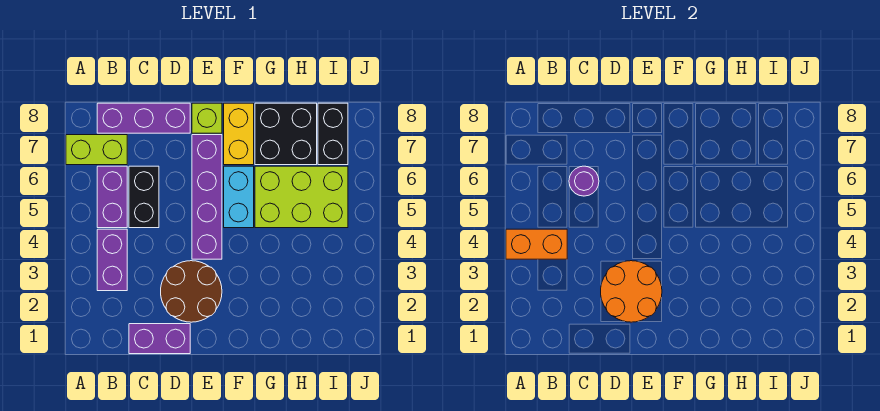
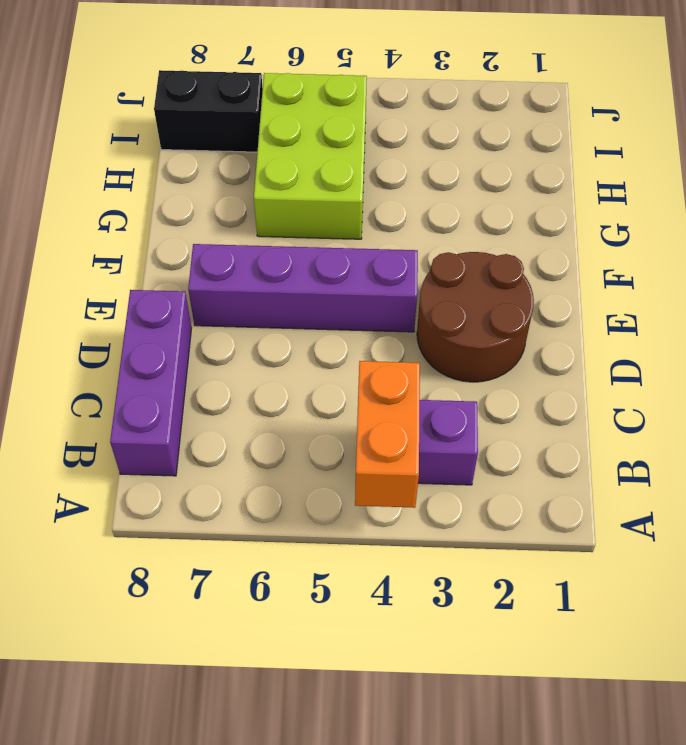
none -> lime 1x2 brick [66,135,127,165]
none -> purple 1x2 brick [97,166,127,228]
none -> purple 1x2 brick [129,324,190,354]

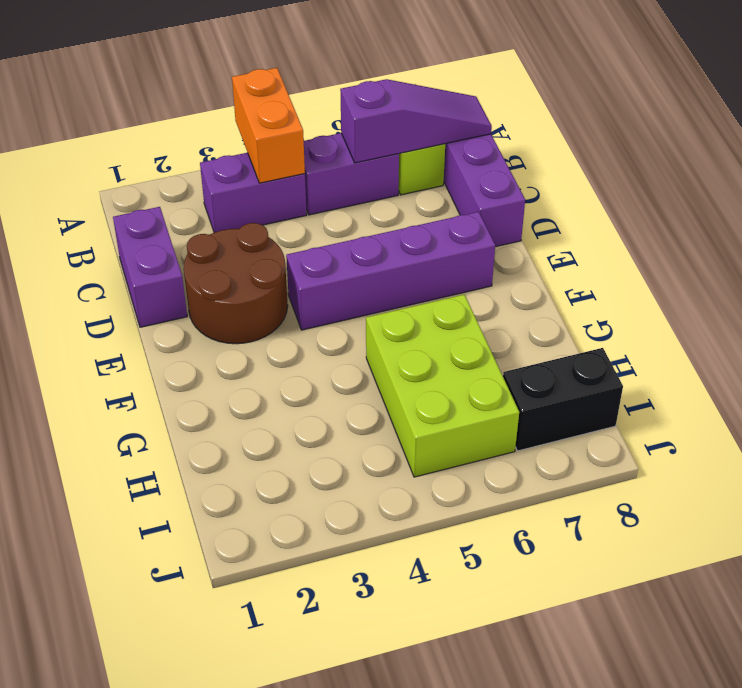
purple 1x3 slope [340,79,492,163] -> none
none -> black 1x2 brick [129,166,159,228]
none -> lime 1x1 brick [192,103,222,133]
none -> cyan 1x2 brick [224,166,254,228]

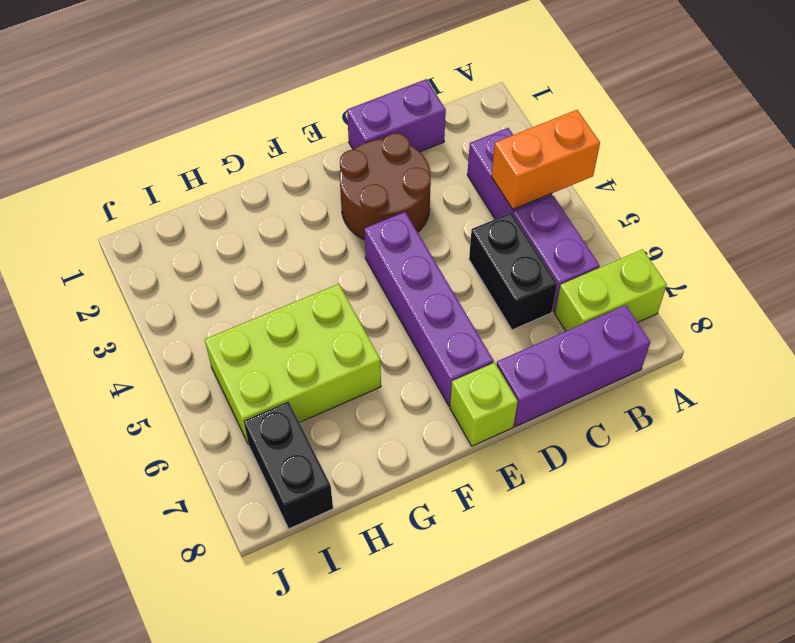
none -> cyan 1x2 brick [224,166,254,228]
none -> yellow 1x2 brick [224,103,254,165]
none -> black 2x2 brick [255,103,317,165]

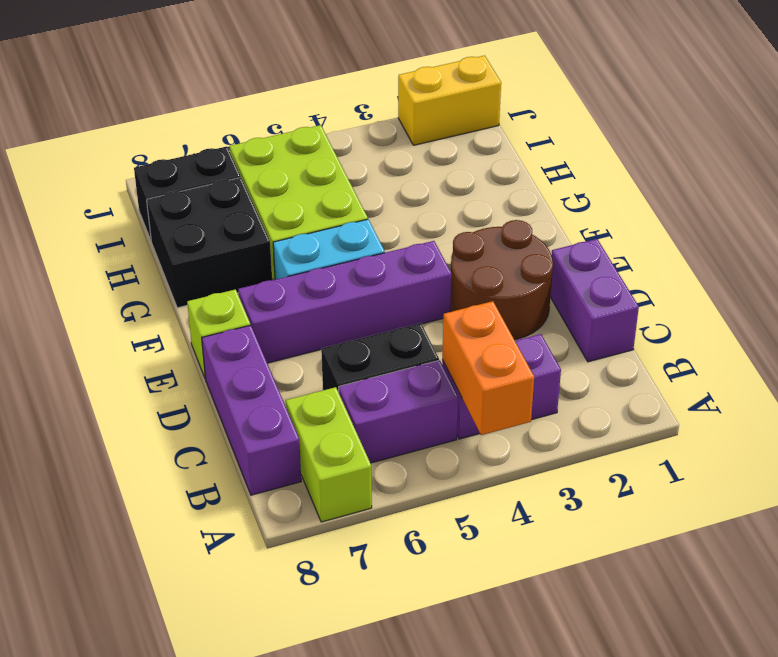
yellow 1x2 brick [398,56,501,145] -> yellow 1x2 brick moved to [224,103,254,165]
none -> purple 1x1 round brick [569,166,599,196]
none -> orange 2x2 round brick [601,261,662,322]

